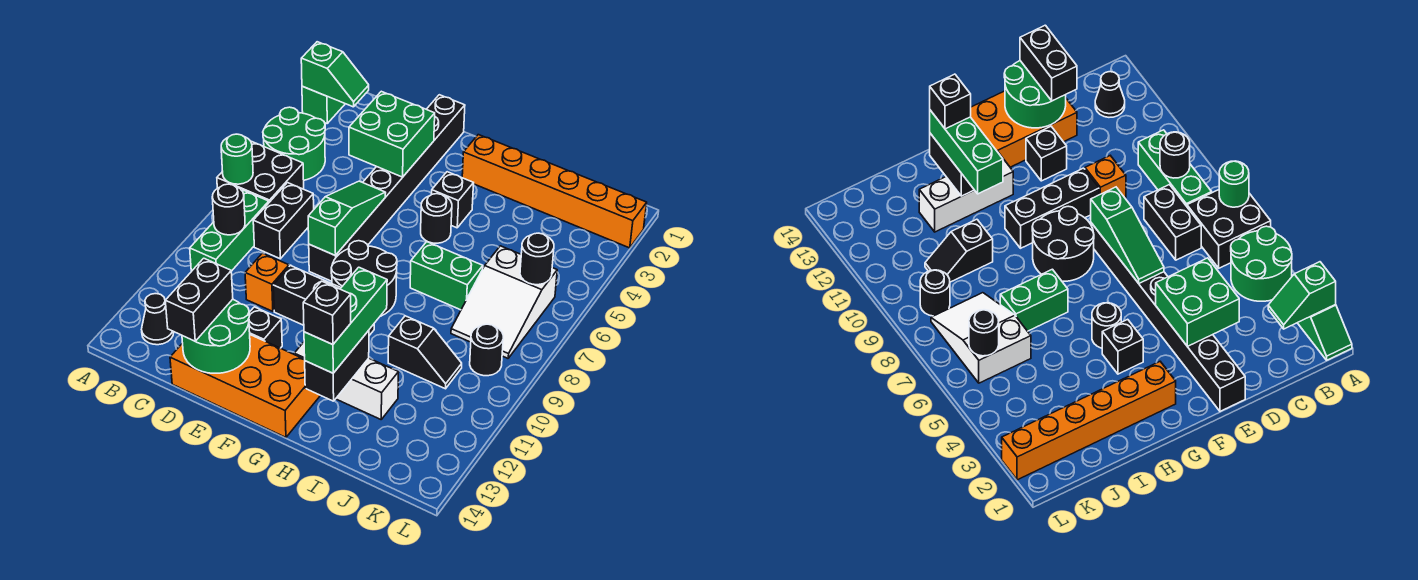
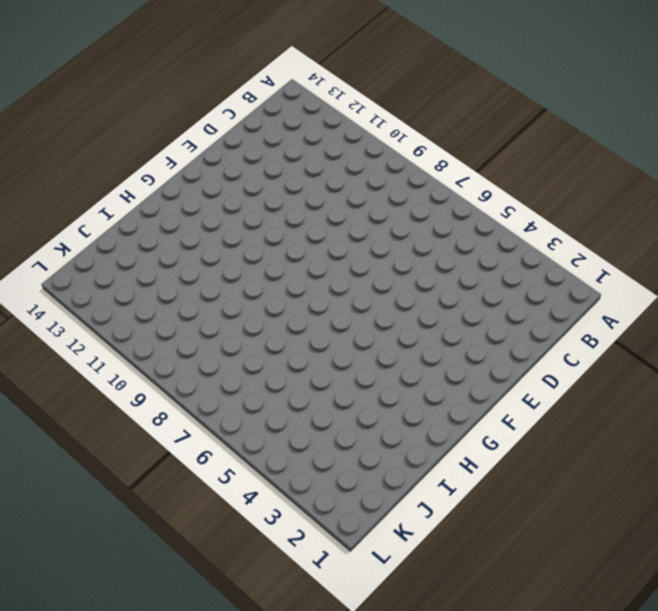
none -> green 1x2 slope [302,86,345,123]
none -> green 2x2 round brick [263,107,325,180]
none -> black 2x2 brick [217,141,304,202]
none -> green 1x3 brick [190,190,269,271]

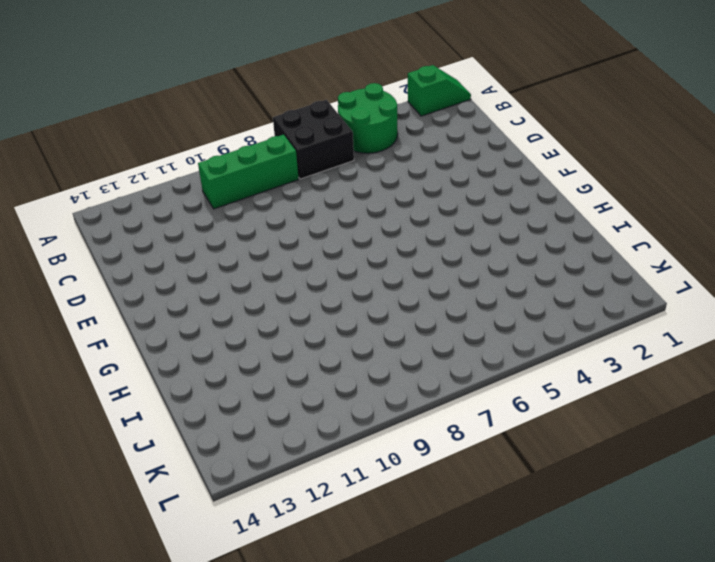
none -> black 1x1 cone [142,294,174,345]
none -> black 1x2 brick [253,183,314,259]
none -> orange 1x1 brick [245,253,289,311]
none -> orange 2x4 brick [170,335,320,437]

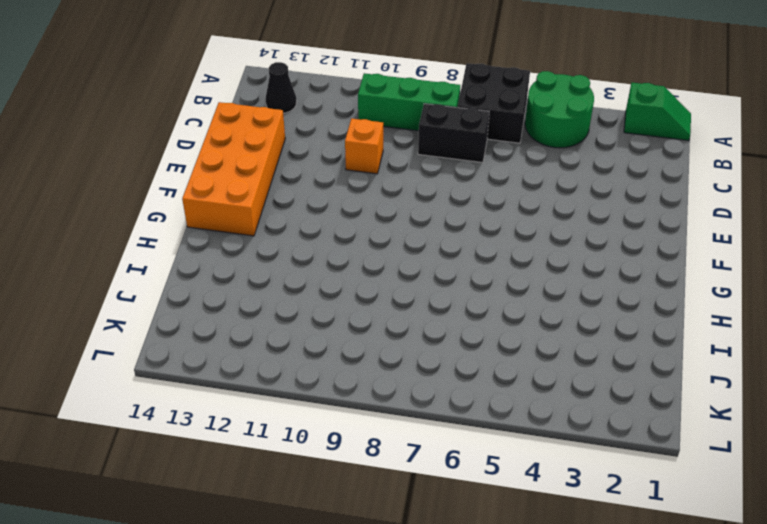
none -> black 1x8 brick [309,95,465,281]
none -> black 1x3 brick [273,266,374,336]
none -> black 1x1 brick [249,307,282,348]
none -> black 2x2 round brick [331,241,397,316]

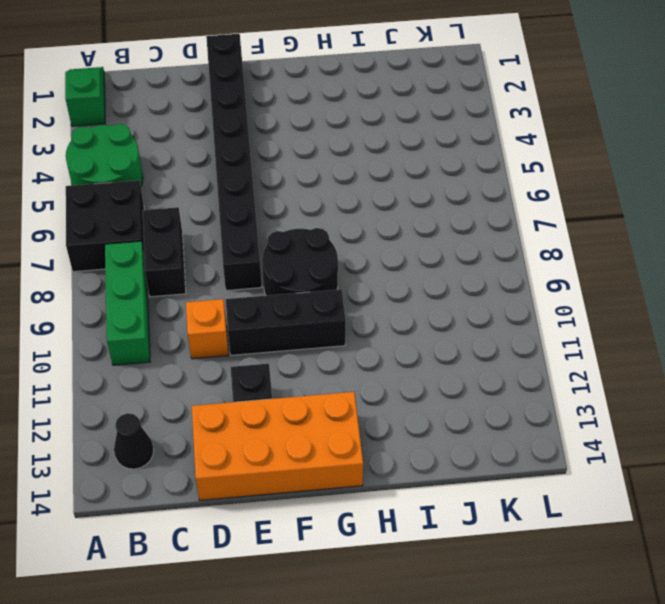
none -> orange 1x6 brick [462,135,647,248]
none -> black 1x1 brick [432,172,474,228]
none -> black 1x1 round brick [421,194,452,243]
none -> white 1x3 brick [294,342,399,419]

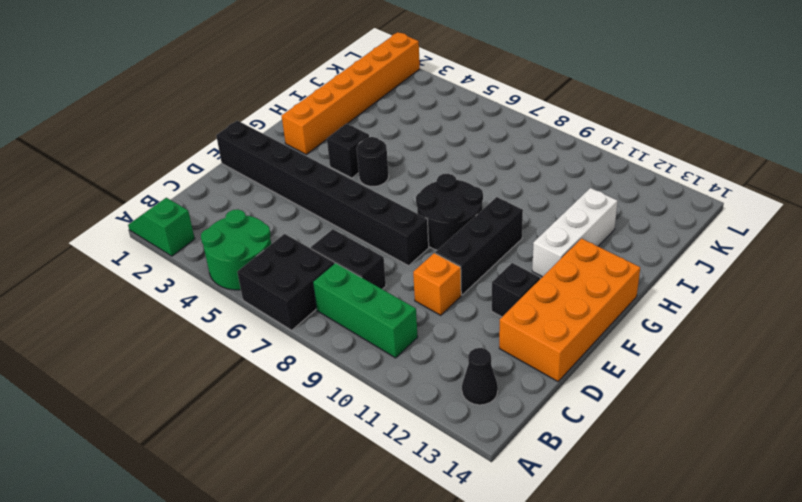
none -> green 1x2 brick [410,242,483,310]
none -> black 1x2 slope [388,316,462,389]
none -> white 2x3 slope [451,246,557,358]
none -> black 1x1 round brick [470,324,503,376]

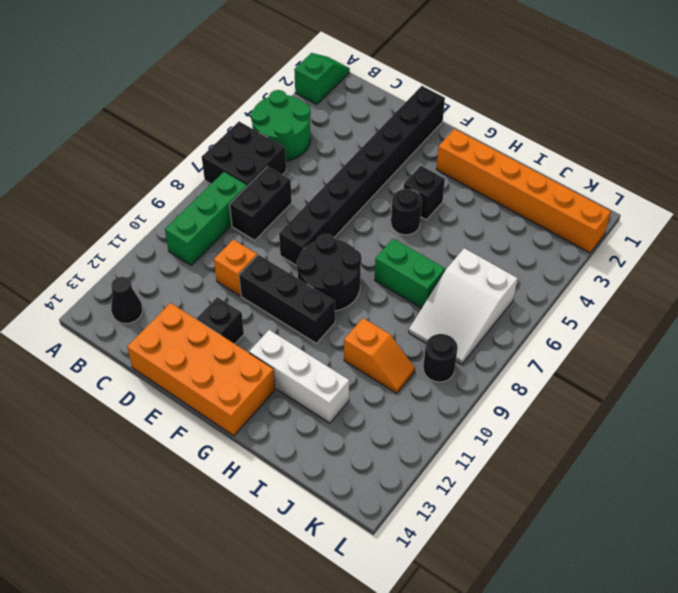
orange 1x2 slope [344,318,415,393] -> black 1x2 slope [388,316,462,389]
none -> green 1x2 slope [301,42,369,107]
none -> green 1x1 round brick [221,134,253,184]
none -> black 1x1 round brick [212,184,245,235]
none -> green 2x2 brick [349,91,435,177]

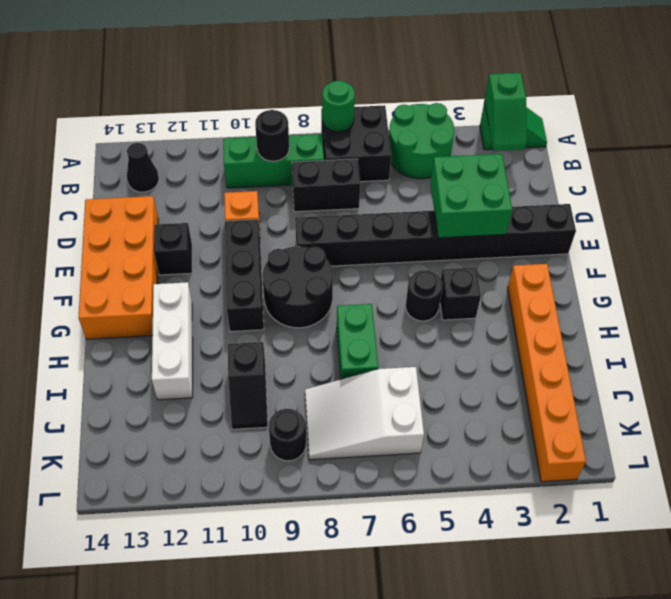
none -> green 2x2 round brick [182,299,250,373]
none -> green 1x3 slope [308,181,386,256]
none -> black 1x2 brick [305,330,369,401]
none -> black 1x1 round brick [520,233,554,285]

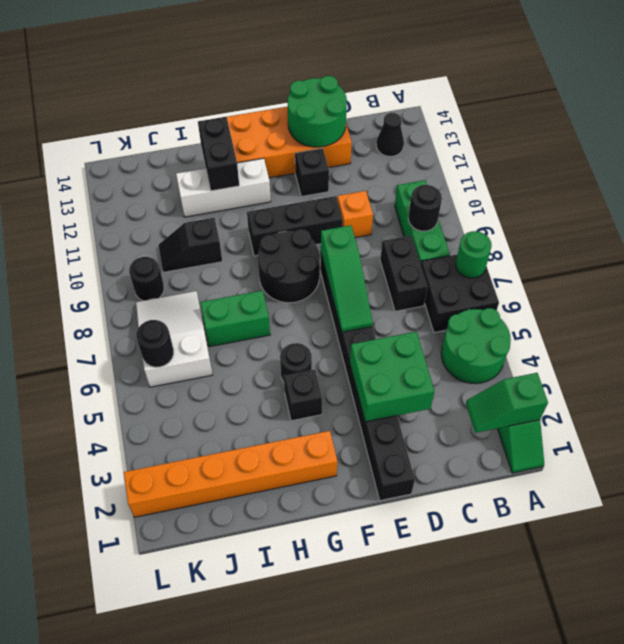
none -> black 1x2 brick [165,258,233,341]
none -> green 1x3 brick [304,267,387,373]
none -> black 1x1 brick [303,281,351,345]

